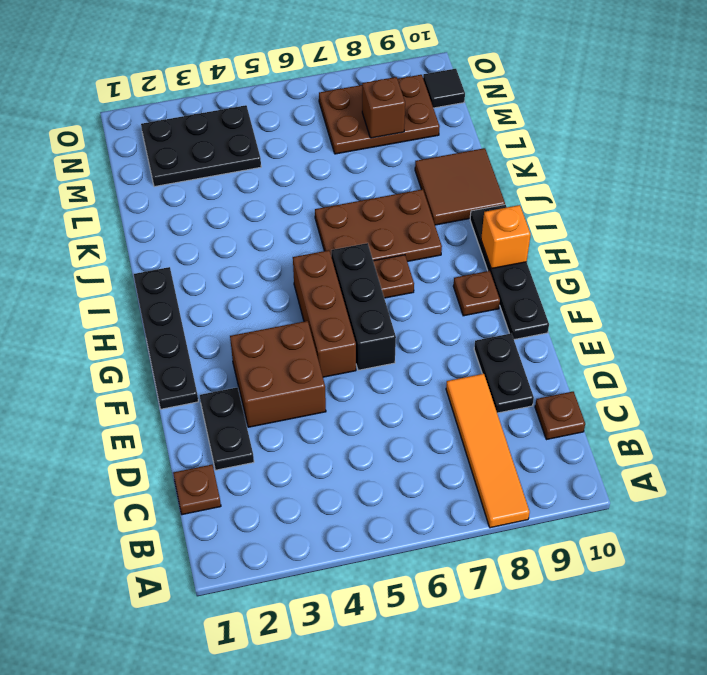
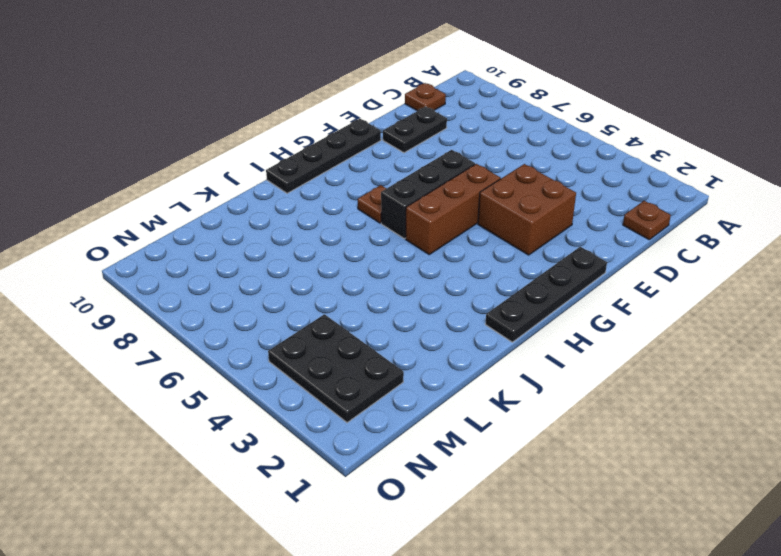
none -> orange 1x4 tile [446,374,530,528]
none -> black 1x2 plate [200,387,254,470]
none -> brown 1x1 plate [453,271,500,316]

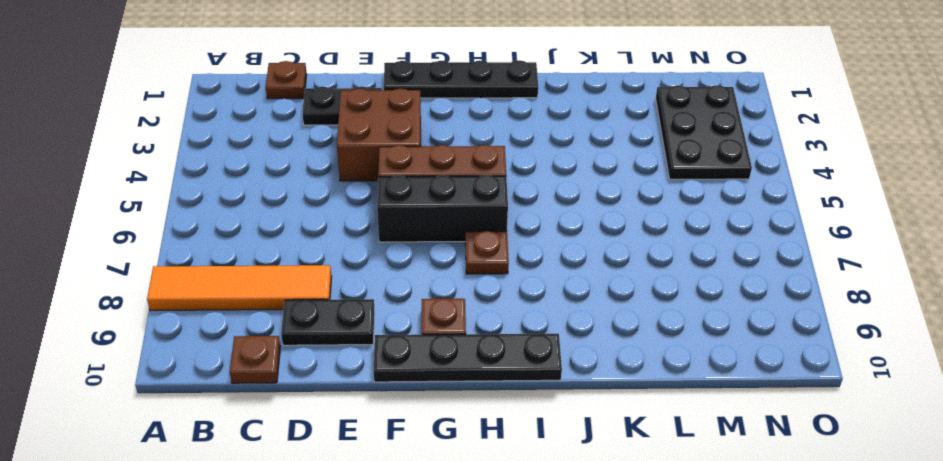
none -> brown 2x3 plate [315,189,442,262]
none -> brown 2x2 tile [415,148,505,225]
none -> brown 2x3 plate [319,75,440,154]

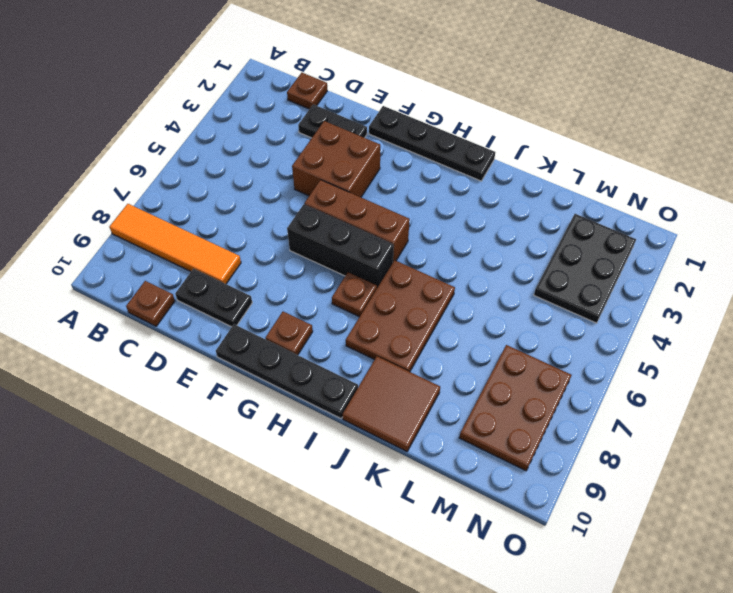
none -> black 1x1 tile [423,69,465,108]
none -> orange 1x1 brick [481,205,531,269]
none -> brown 1x1 brick [362,77,405,138]

